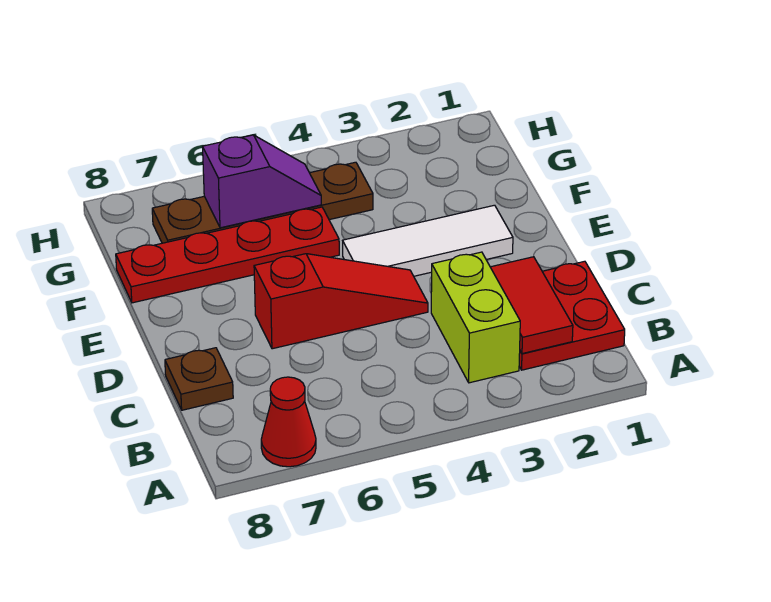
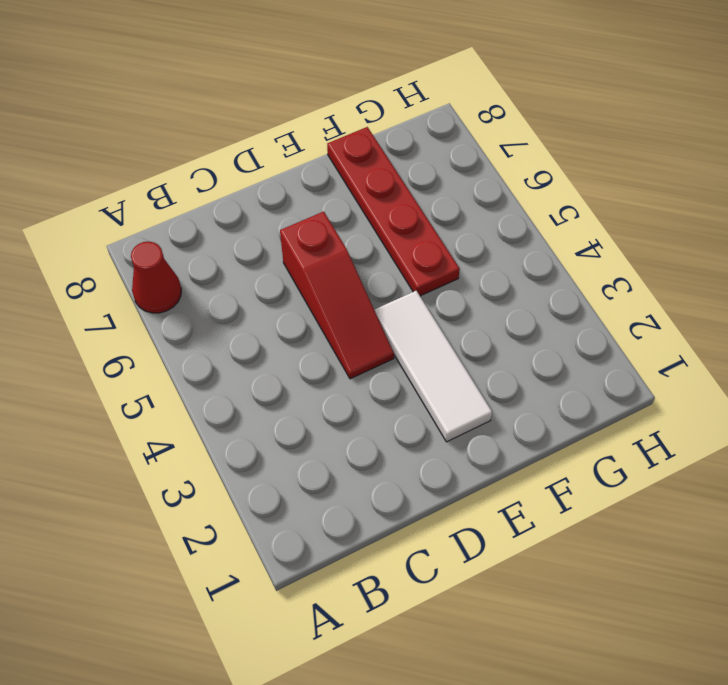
none -> red 2x2 plate [519,261,625,370]
none -> lime 1x2 brick [431,252,520,383]

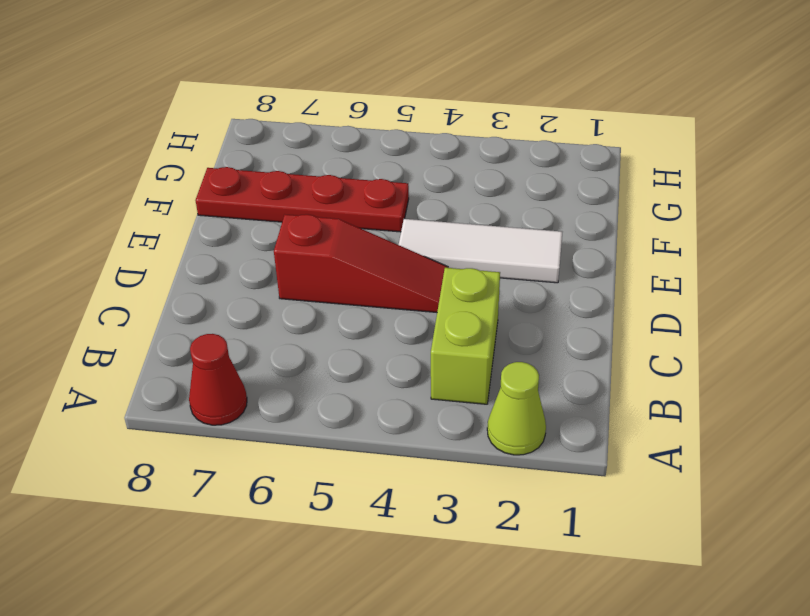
lime 1x1 cone [487,362,546,455] -> none
none -> red 2x2 plate [519,261,625,370]
none -> brown 1x1 plate [165,348,233,410]

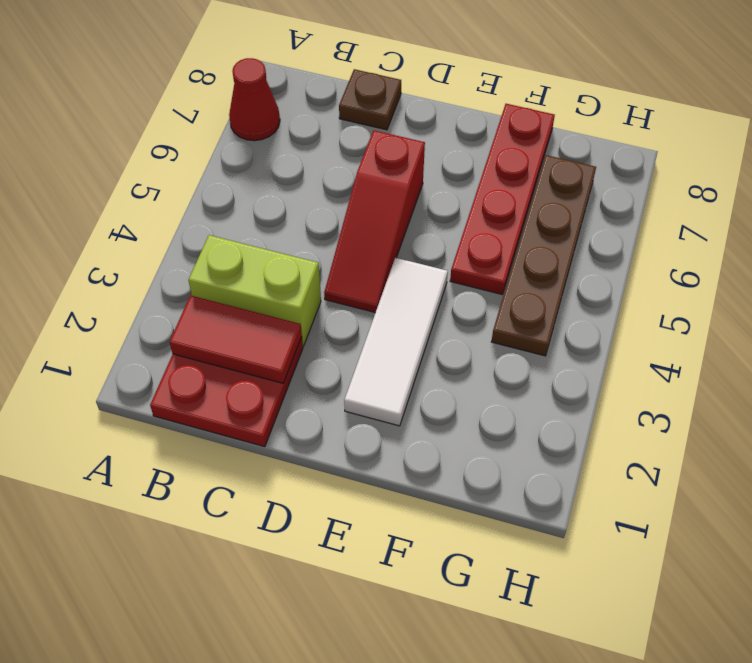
none -> purple 1x2 slope [203,135,321,228]

